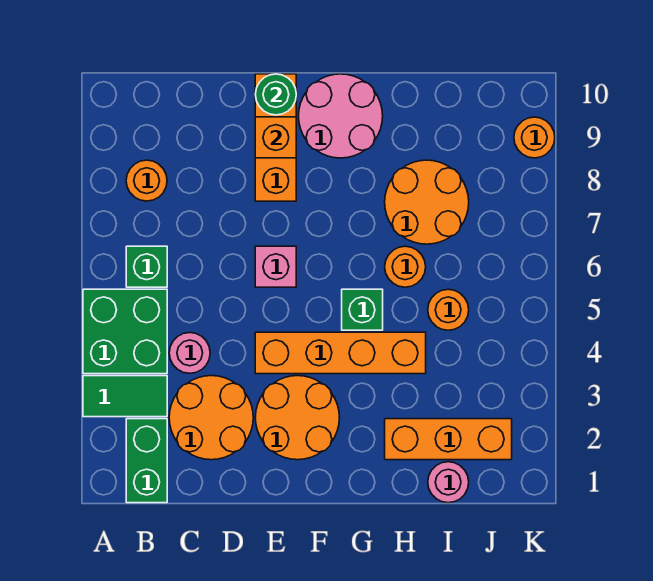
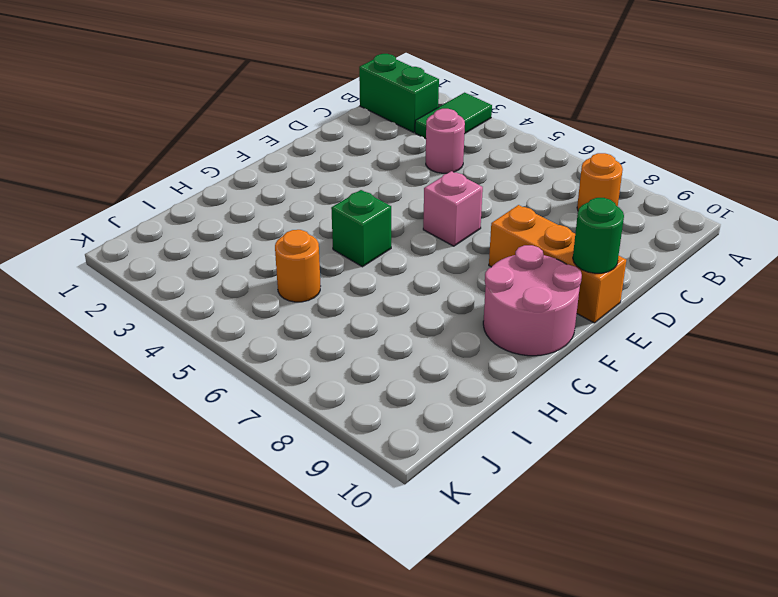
none -> green 2x2 brick [83,289,167,374]
none -> green 1x1 brick [126,246,167,287]
none -> orange 2x2 round brick [169,376,253,460]

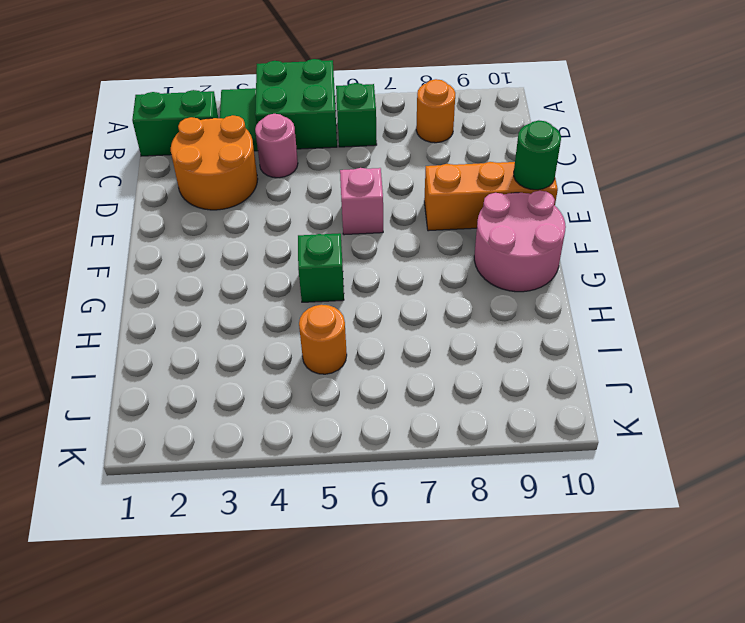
none -> orange 2x2 round brick [255,376,340,460]
none -> orange 1x4 brick [255,332,426,374]
none -> orange 1x3 brick [385,419,512,460]

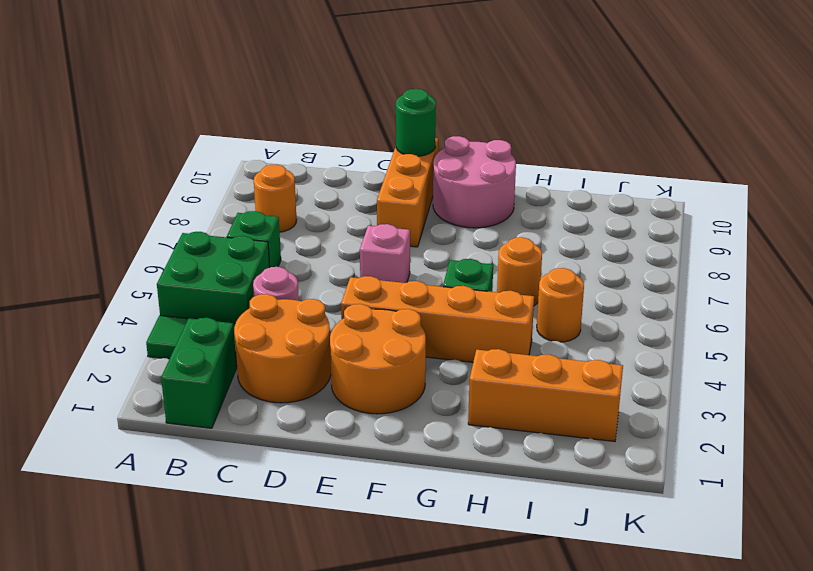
none -> orange 2x2 round brick [385,160,469,244]
none -> pink 1x1 round brick [428,462,469,503]
none -> orange 1x1 round brick [514,117,555,158]

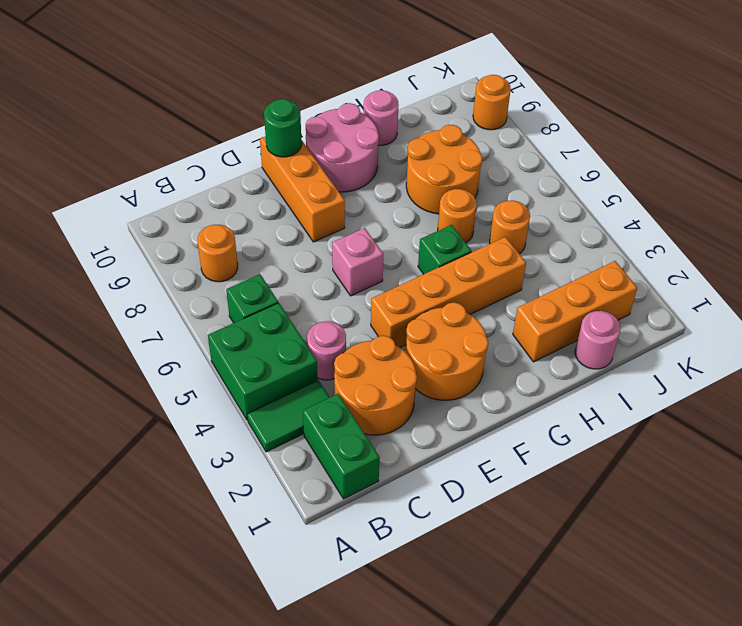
pink 1x1 round brick [364,90,398,145] -> none
none -> orange 1x1 brick [255,117,296,158]

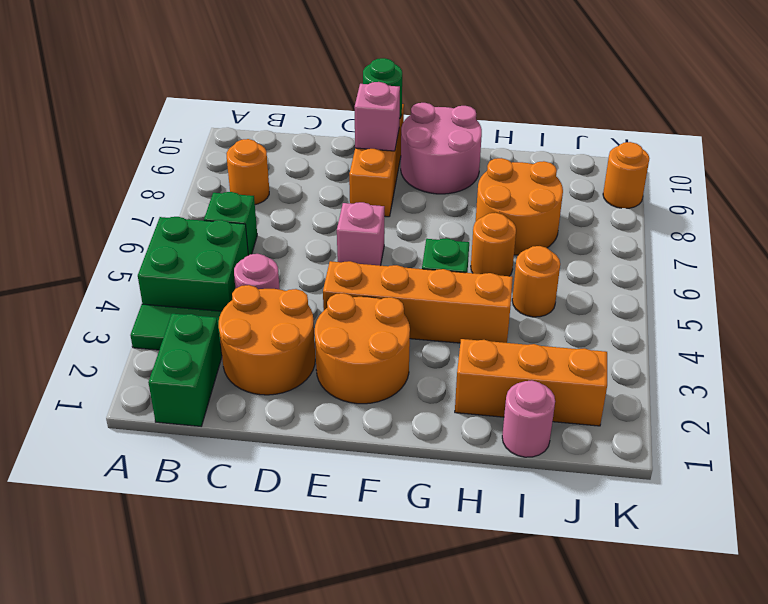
pink 1x1 brick [354,82,400,151] -> orange 1x1 brick [255,117,296,158]

